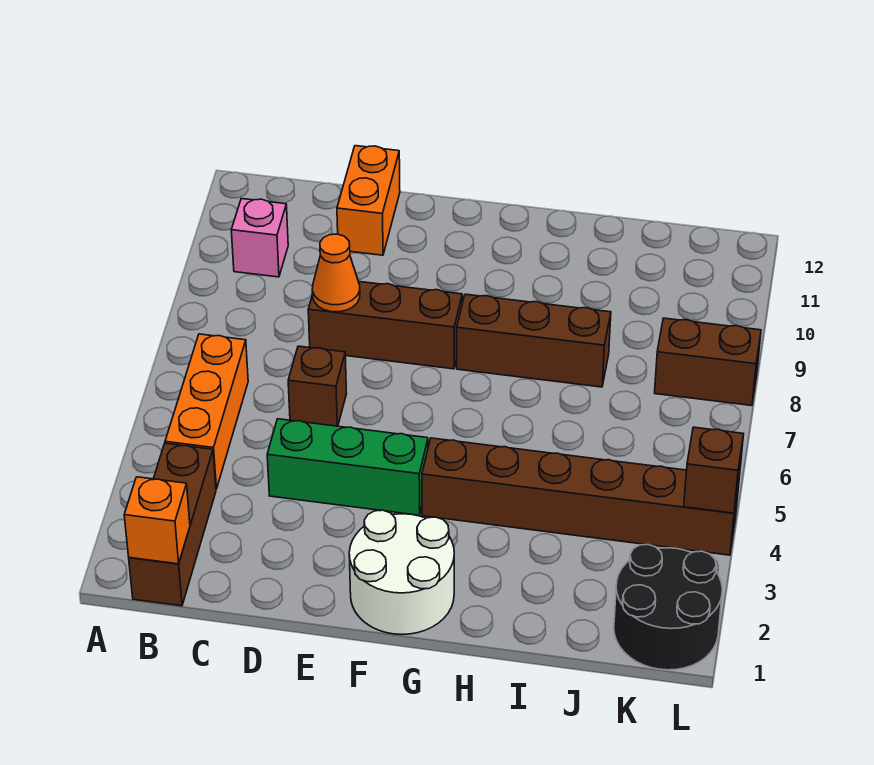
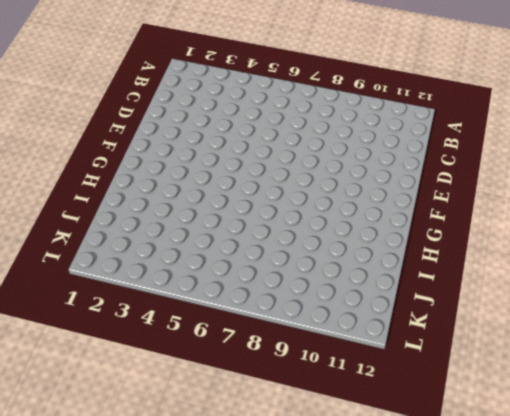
none -> brown 1x3 brick [129,443,216,606]
none -> orange 1x3 brick [165,334,248,489]
none -> pink 1x1 brick [231,199,288,277]

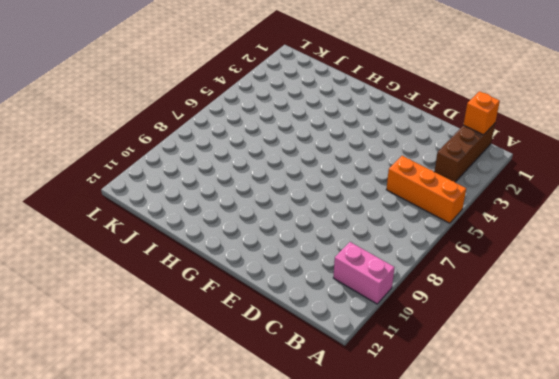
orange 1x3 brick [386,156,466,223] -> orange 1x3 brick turned to [165,334,248,489]
pink 1x2 brick [333,242,395,304] -> pink 1x1 brick [231,199,288,277]
none -> green 1x3 brick [267,419,428,515]
none -> brown 1x1 brick [288,346,346,426]
none -> brown 1x3 brick [308,281,462,369]

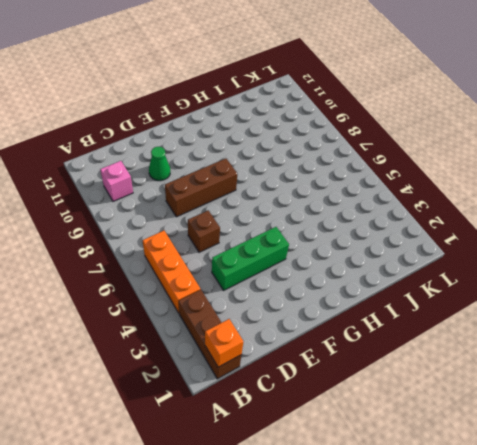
green 1x1 cone [149,147,170,181] -> none
none -> orange 1x2 brick [337,146,400,255]
none -> white 2x2 round brick [349,510,454,635]
none -> brown 1x6 brick [422,438,739,555]

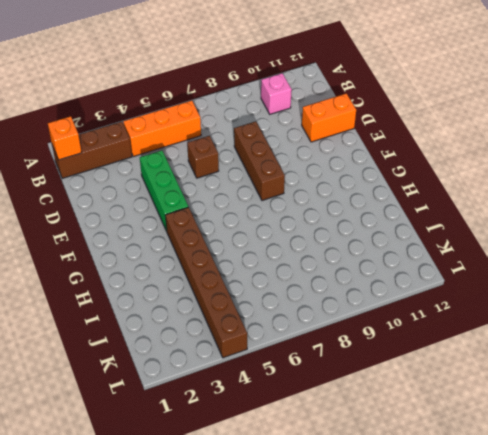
none -> white 2x2 round brick [349,510,454,635]
none -> brown 1x3 brick [457,294,611,387]
none -> black 2x2 round brick [614,545,722,670]

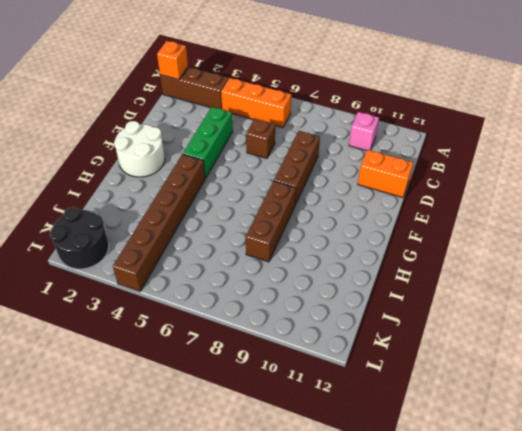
none -> brown 1x2 brick [655,318,761,406]
none -> orange 1x1 cone [312,234,360,312]
none -> brown 1x1 brick [684,427,744,513]

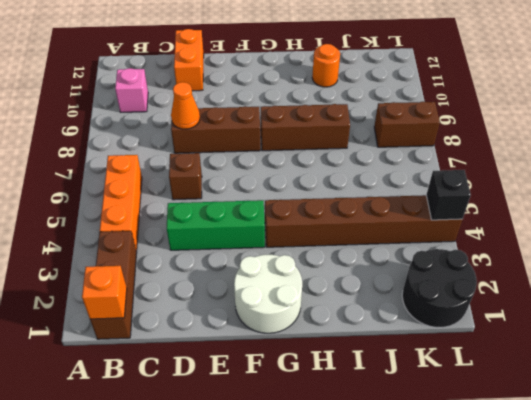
orange 1x1 round brick [312,44,340,87] -> none
black 1x1 brick [426,170,471,220] -> brown 1x1 brick [684,427,744,513]

